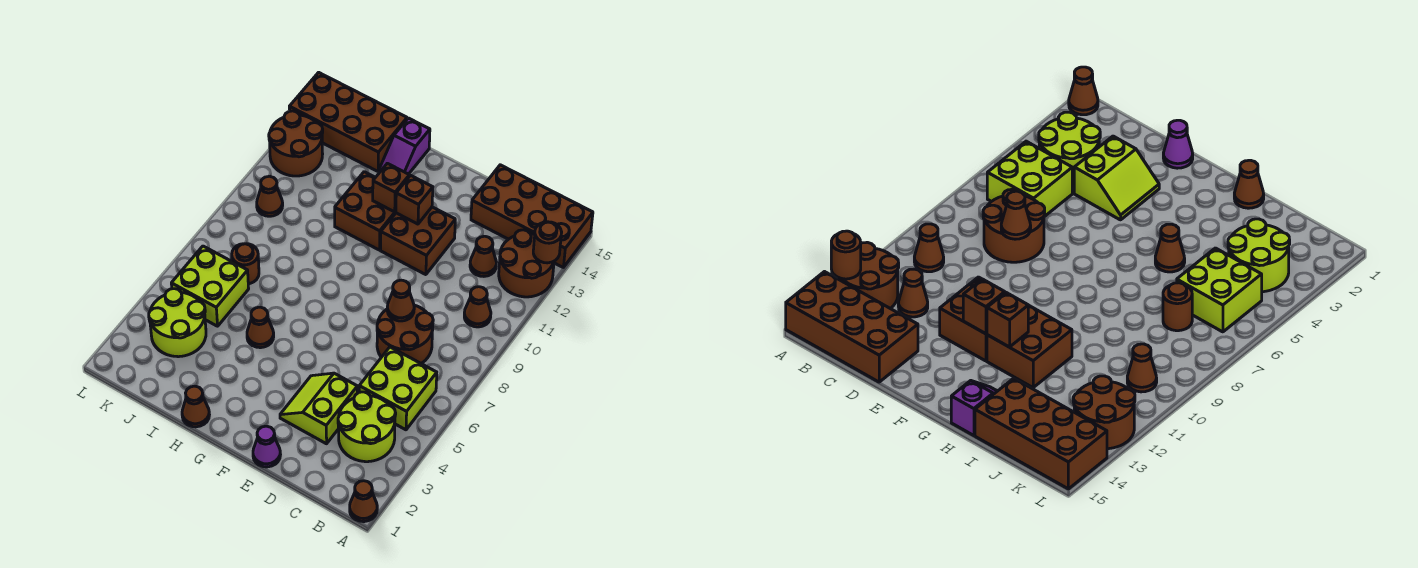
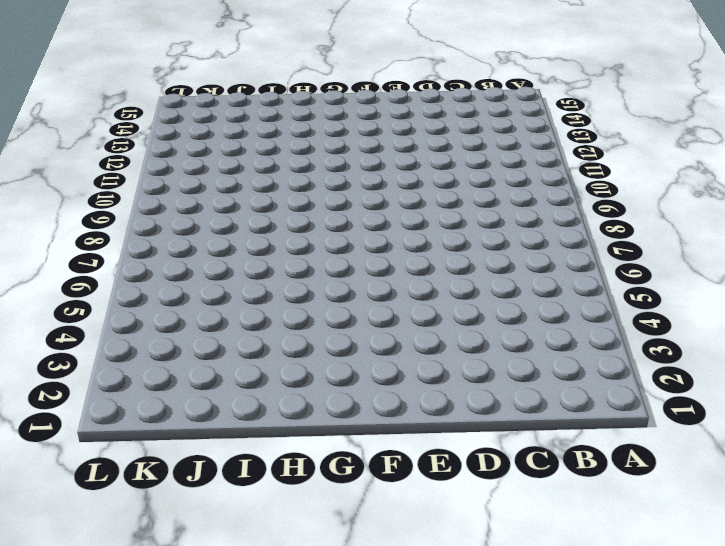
none -> brown 1x1 cone [350,481,377,522]
none -> brown 2x2 round brick [499,230,554,297]
none -> brown 2x4 brick [471,165,593,267]

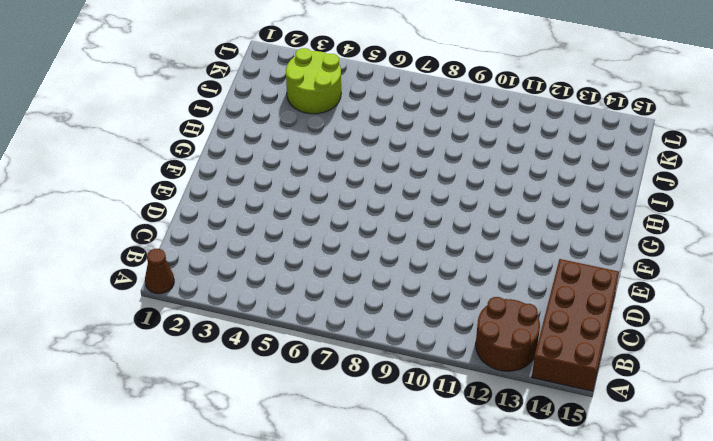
none -> lime 2x2 round brick [338,392,396,462]
none -> lime 2x2 brick [359,347,437,430]
none -> brown 1x1 cone [464,287,491,327]

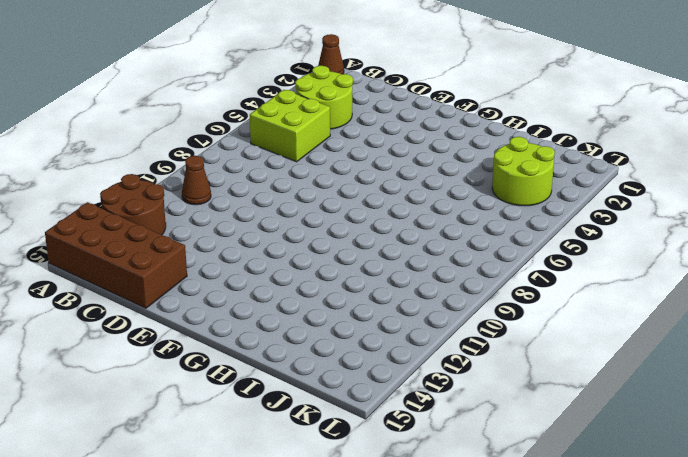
none -> brown 2x2 round brick [377,305,433,363]
none -> brown 1x1 cone [470,236,496,276]
none -> lime 2x2 slope [280,373,357,444]

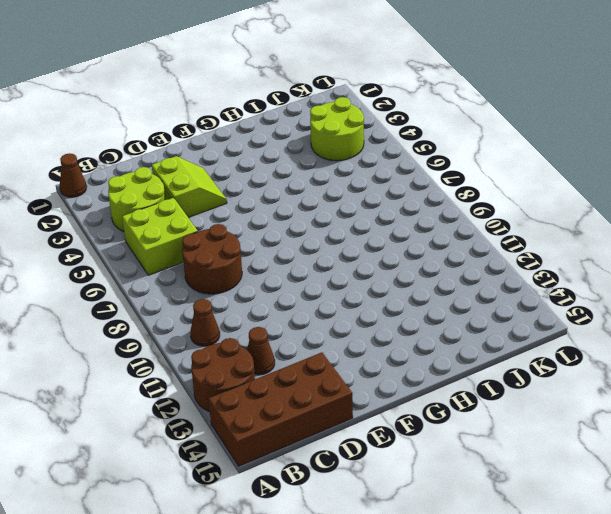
none -> purple 1x1 cone [253,426,281,467]
none -> brown 2x2 brick [381,207,455,275]
none -> brown 2x2 brick [335,172,396,250]

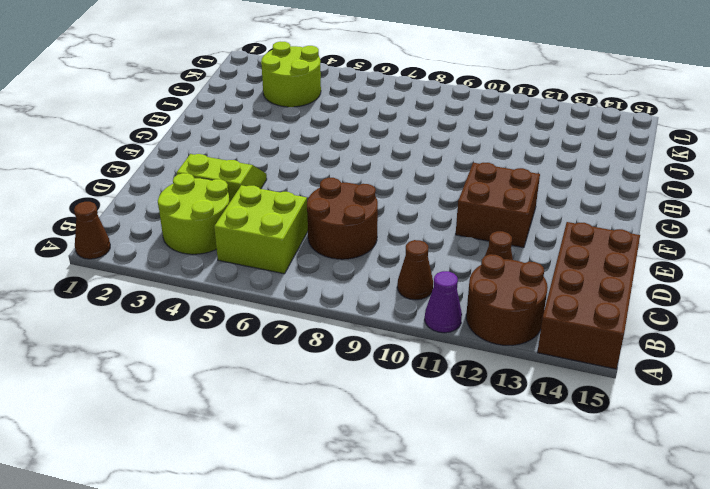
purple 1x1 cone [425,271,462,333] -> purple 1x1 cone moved to [253,426,281,467]
none -> brown 2x2 brick [335,172,396,250]
none -> brown 1x1 cone [182,386,209,427]
none -> brown 1x1 cone [247,307,274,348]

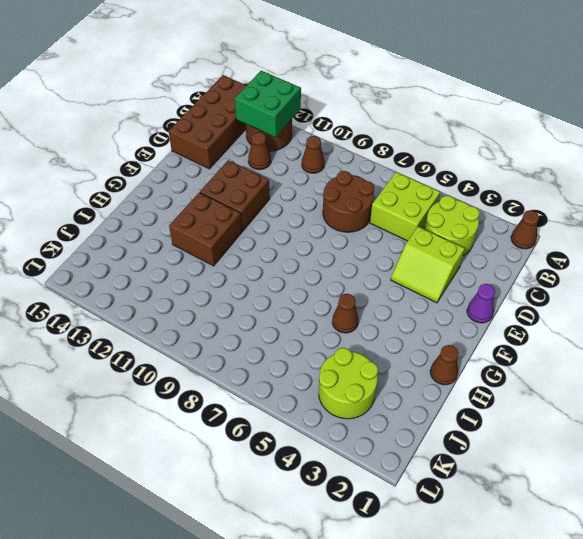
green 2x2 brick [235,71,301,137] -> brown 1x1 round brick [533,222,562,263]
none -> purple 1x2 slope [379,118,430,174]
none -> brown 2x4 brick [289,72,407,171]
none -> lime 2x2 brick [171,246,249,326]

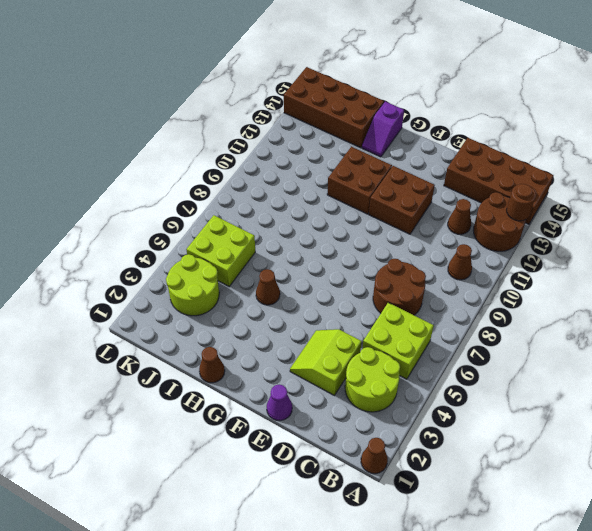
none -> brown 1x1 round brick [232,244,259,284]
none -> brown 1x1 cone [257,176,283,216]
none -> brown 2x2 round brick [269,111,323,176]

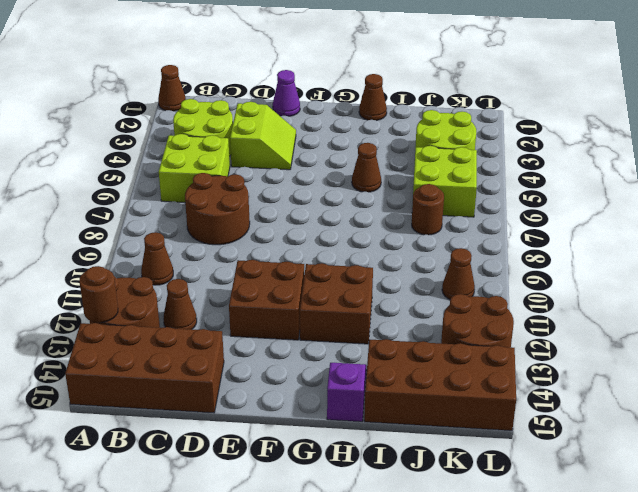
none -> brown 1x1 cone [387,280,414,321]
none -> brown 1x1 brick [396,175,433,224]
none -> brown 1x1 brick [373,163,409,212]

